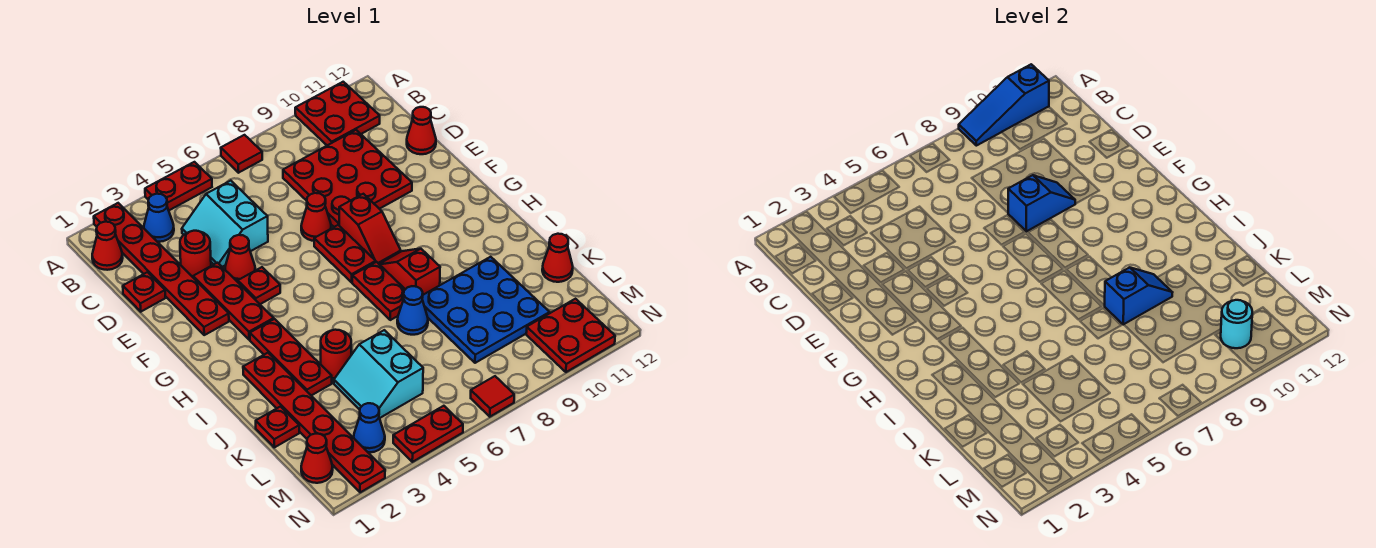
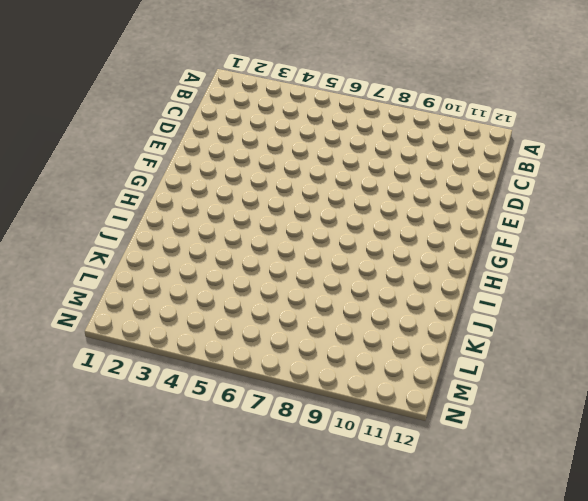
none -> red 1x6 plate [94,203,229,335]
none -> red 1x2 plate [145,162,212,210]
none -> red 1x1 tile [221,135,262,173]
none -> red 2x2 plate [295,82,380,145]

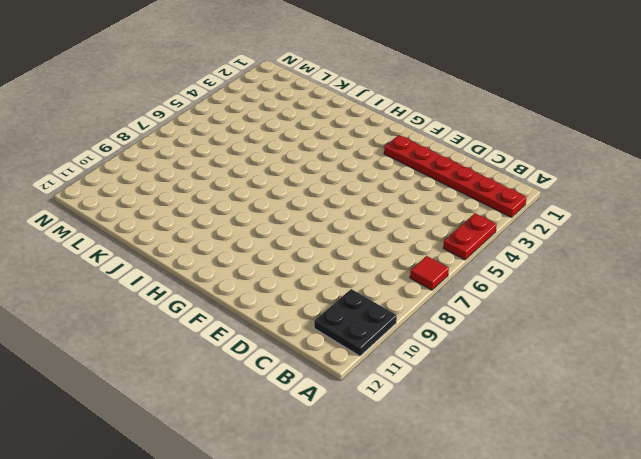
black 2x2 plate [314,289,397,356] -> red 2x2 plate [295,82,380,145]
none -> red 1x1 cone [92,222,123,270]
none -> blue 1x1 cone [144,194,174,242]
none -> cyan 2x2 slope [182,181,268,267]
none -> red 3x3 plate [283,130,412,227]

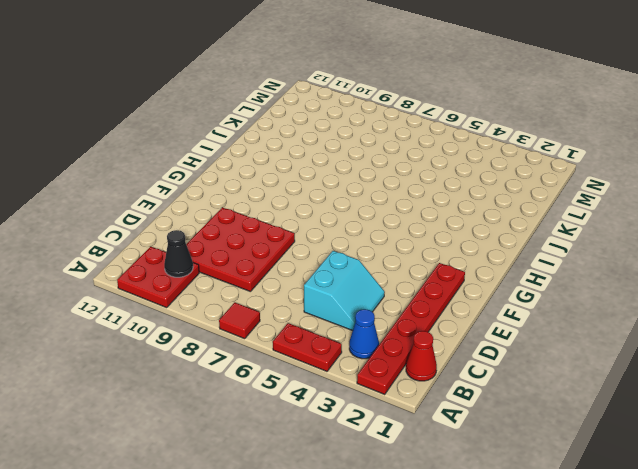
black 1x1 cone [164,230,193,277] -> none
none -> red 1x1 plate [123,272,165,312]
none -> red 1x1 round brick [180,231,211,277]
none -> red 1x1 cone [407,107,436,154]
none -> red 1x3 plate [193,263,274,340]

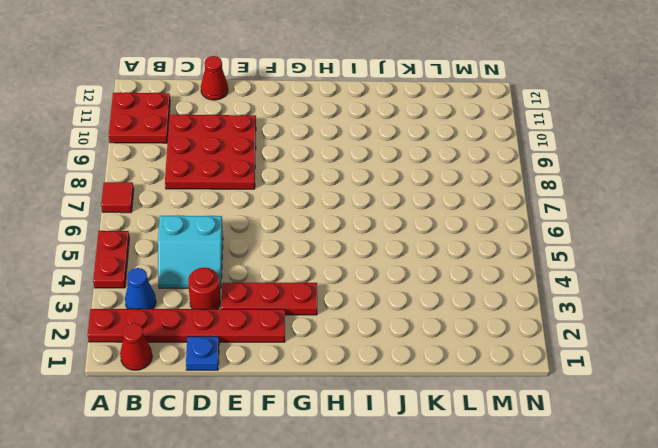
blue 1x1 plate [186,337,219,370] -> red 1x1 plate [123,272,165,312]
none -> red 1x1 cone [225,235,255,282]
none -> red 1x1 cone [301,193,331,241]
none -> red 1x1 plate [238,267,280,304]
none -> red 1x2 plate [314,225,376,282]

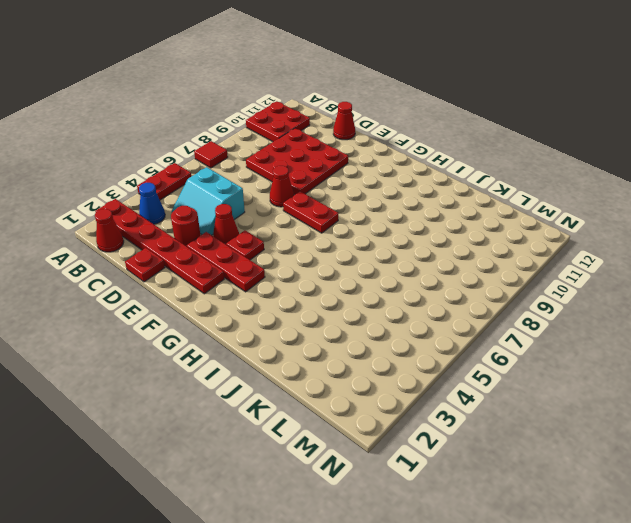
none -> red 1x2 slope [339,194,401,264]
none -> red 1x3 plate [250,319,332,396]
none -> red 1x2 plate [352,262,405,320]
none -> red 1x2 slope [379,249,440,295]

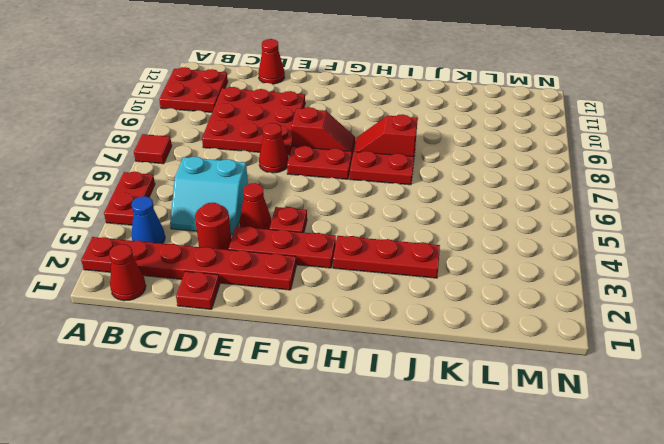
none -> red 1x6 plate [243,353,385,492]
none -> red 1x1 round brick [321,330,351,378]
none -> blue 1x1 cone [397,286,428,335]
none -> blue 3x3 plate [422,257,550,363]

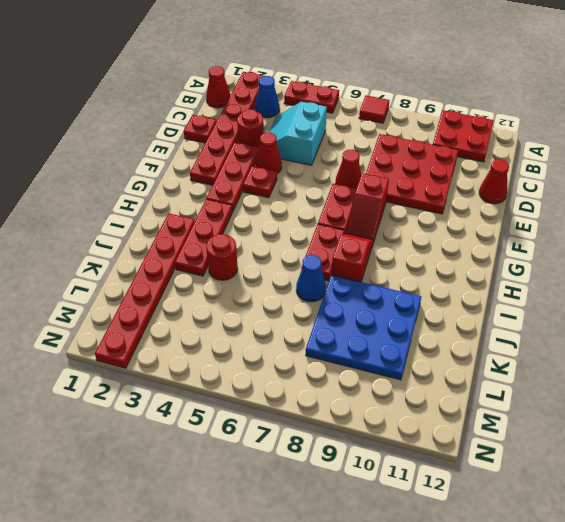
none -> red 1x1 plate [256,407,299,447]
none -> cyan 2x2 slope [334,330,423,418]
none -> red 1x1 cone [542,234,573,282]
none -> red 1x1 cone [301,434,333,483]

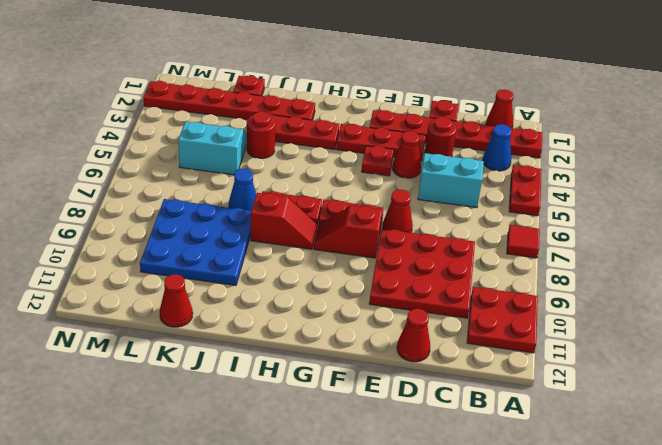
none -> red 1x1 cone [301,434,333,483]
none -> blue 1x1 cone [354,403,385,452]
none -> red 2x2 plate [526,299,615,372]
none -> red 1x2 plate [393,406,463,462]

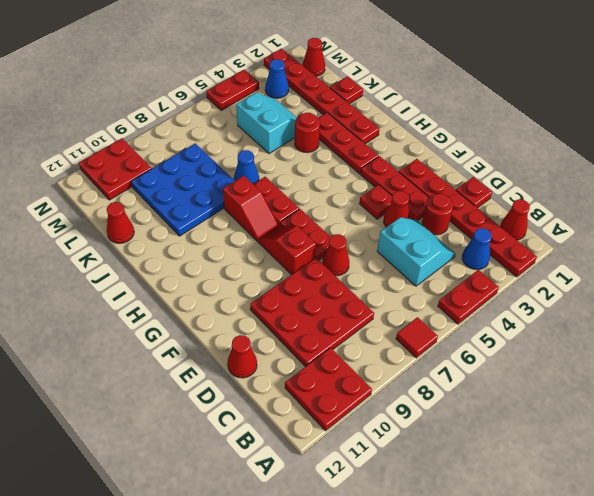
none -> red 1x1 tile [471,376,514,417]
none -> blue 1x3 slope [959,64,1049,146]
none -> blue 1x2 slope [1008,175,1075,231]
none -> blue 1x2 slope [1105,267,1173,325]

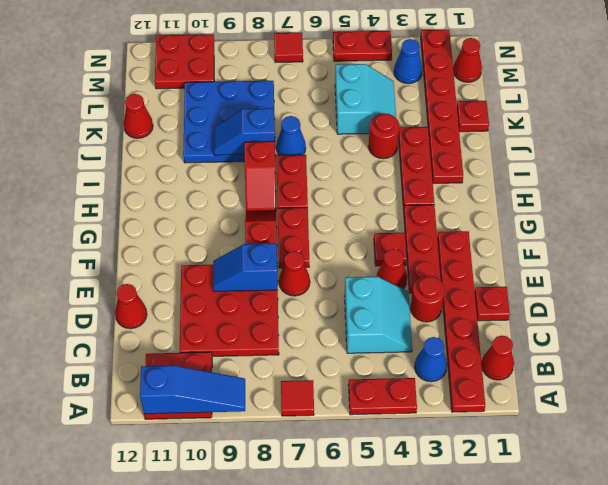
none -> cyan 1x1 round brick [1221,300,1252,348]

